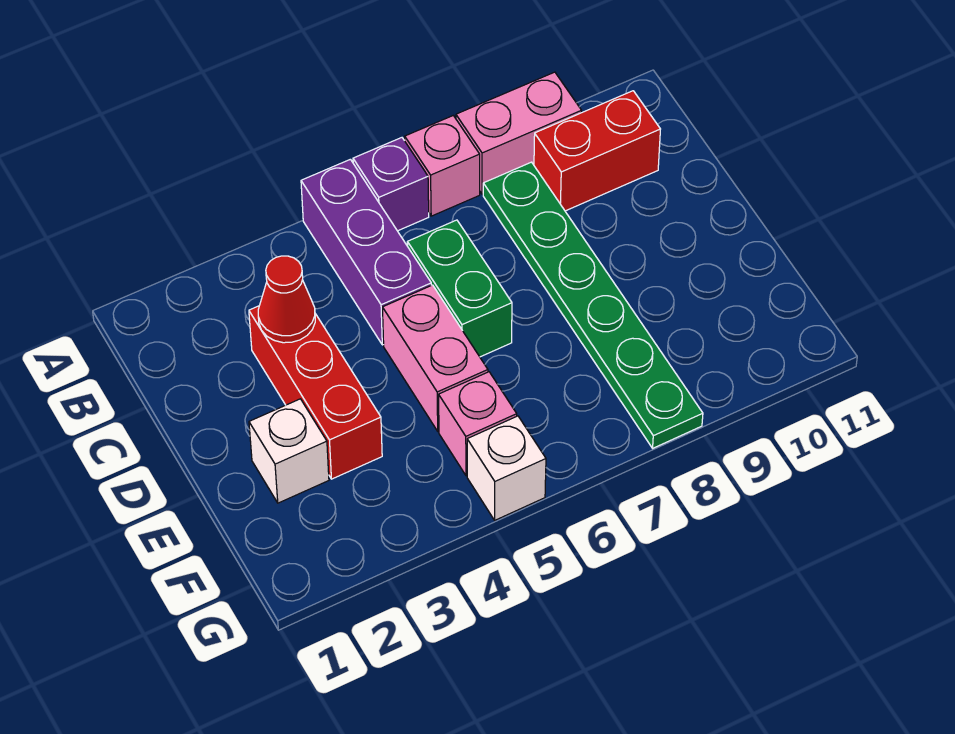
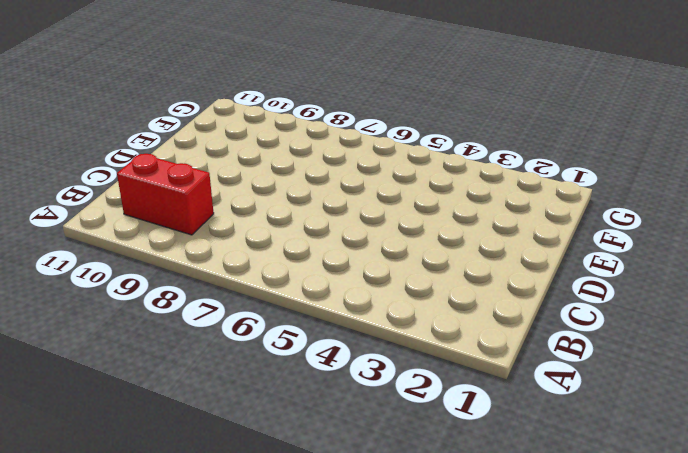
none -> purple 1x3 brick [301,159,431,345]
none -> purple 1x1 brick [353,138,429,231]
none -> pink 1x1 brick [405,116,480,216]

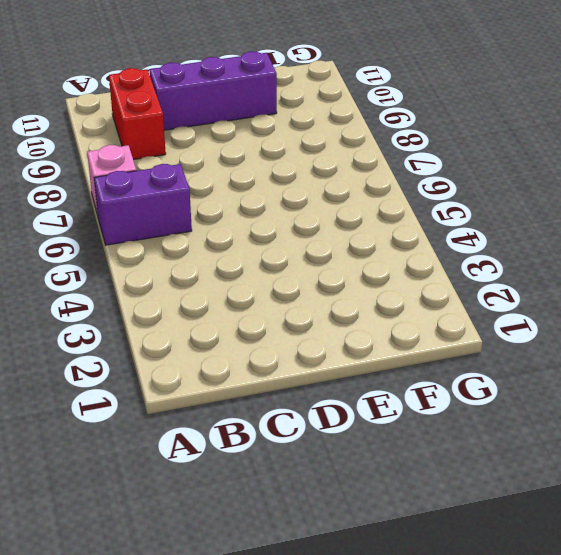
purple 1x2 brick [94,164,192,245] -> purple 1x1 brick [353,138,429,231]
purple 1x3 brick [150,52,277,130] -> purple 1x3 brick moved to [301,159,431,345]
none -> pink 1x2 brick [456,72,582,194]
none -> green 1x6 plate [483,162,703,448]
none -> red 1x3 brick [249,306,382,479]

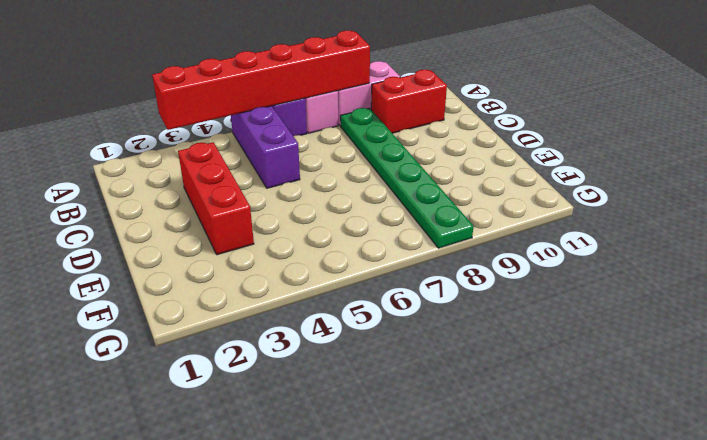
red 1x6 brick [152,30,370,130] -> none
none -> green 1x2 brick [407,220,512,357]
none -> pink 1x2 brick [382,285,488,431]
none -> white 1x1 brick [249,399,329,503]

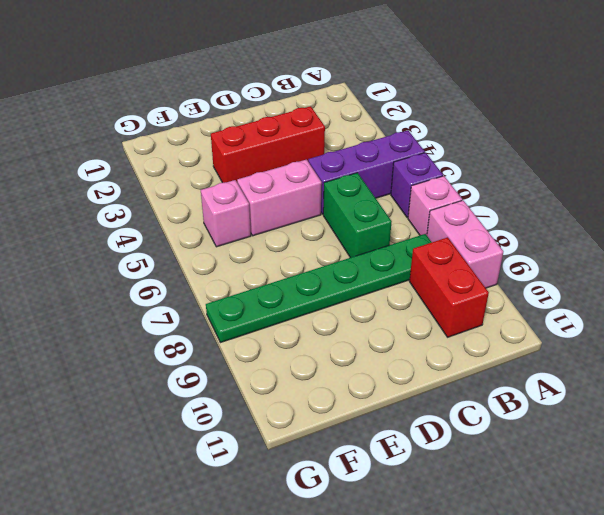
green 1x2 brick [323,173,392,258] -> green 1x2 brick turned to [407,220,512,357]
none -> white 1x1 brick [249,399,329,503]
none -> white 1x1 brick [467,416,546,520]
none -> red 1x1 cone [258,256,315,343]

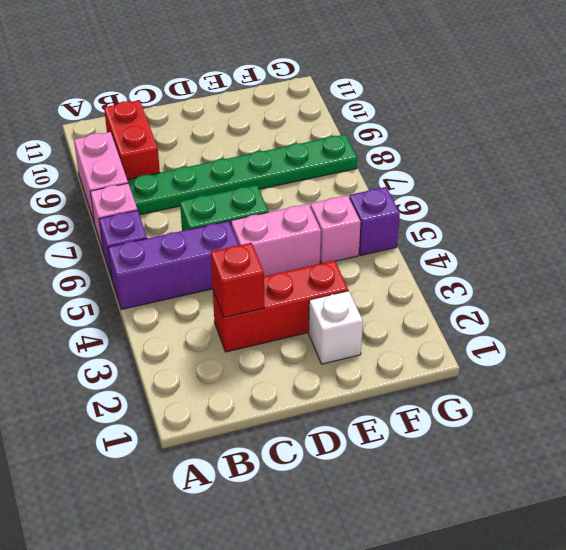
red 1x1 brick [211,243,264,317] -> red 1x1 cone [258,256,315,343]
purple 1x1 brick [349,187,400,255] -> white 1x1 brick [467,416,546,520]

